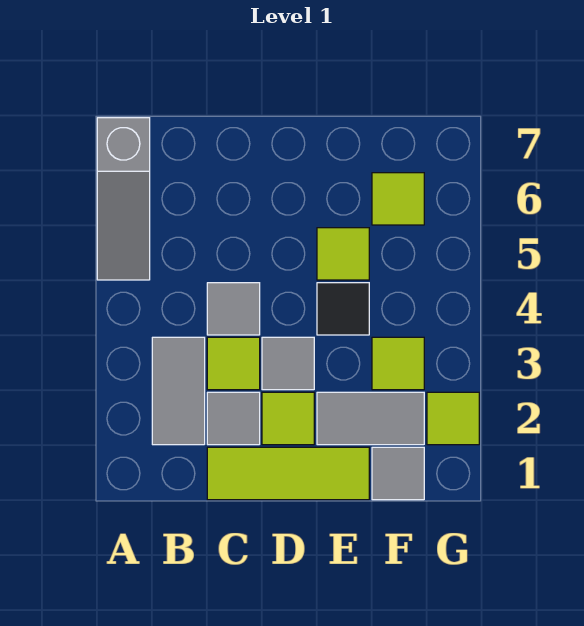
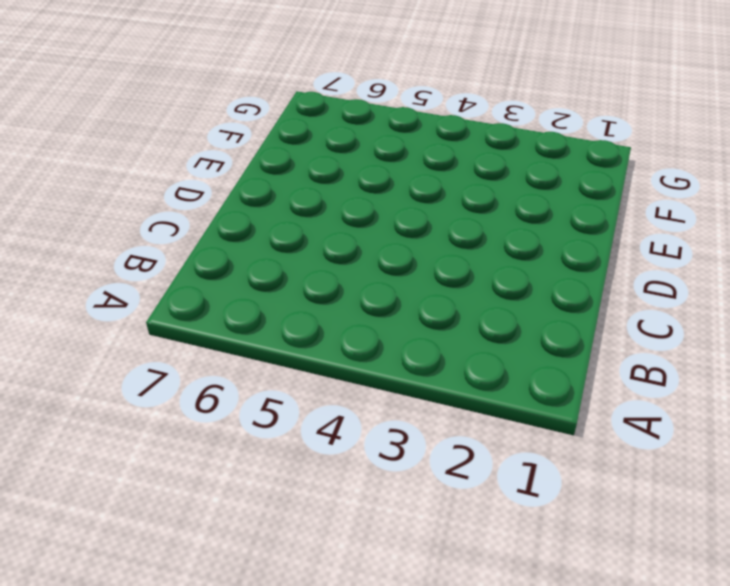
none -> grey 1x3 slope [97,118,150,280]
none -> grey 1x2 tile [152,337,205,445]
none -> lime 1x3 tile [207,447,369,500]

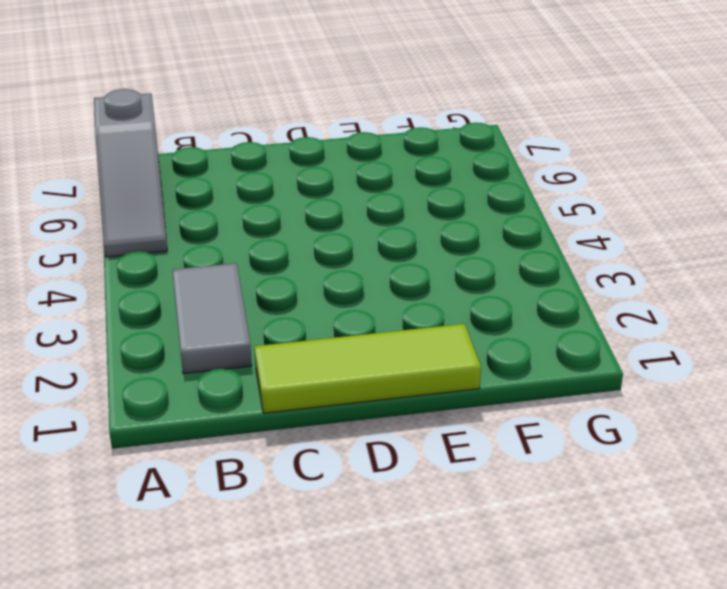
none -> grey 1x1 tile [207,392,260,445]
none -> lime 1x1 tile [207,337,260,390]
none -> grey 1x1 tile [207,283,260,335]

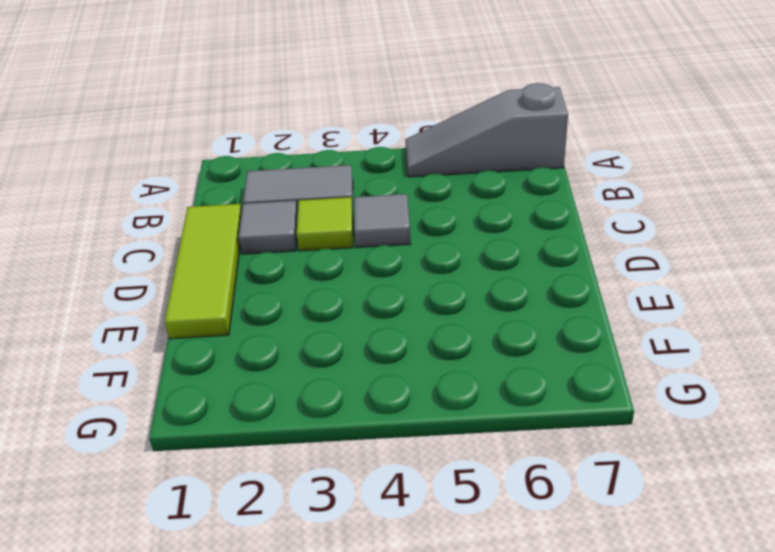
none -> lime 1x1 tile [262,392,314,445]
none -> grey 1x1 tile [262,337,314,390]
none -> grey 1x2 tile [317,392,424,445]

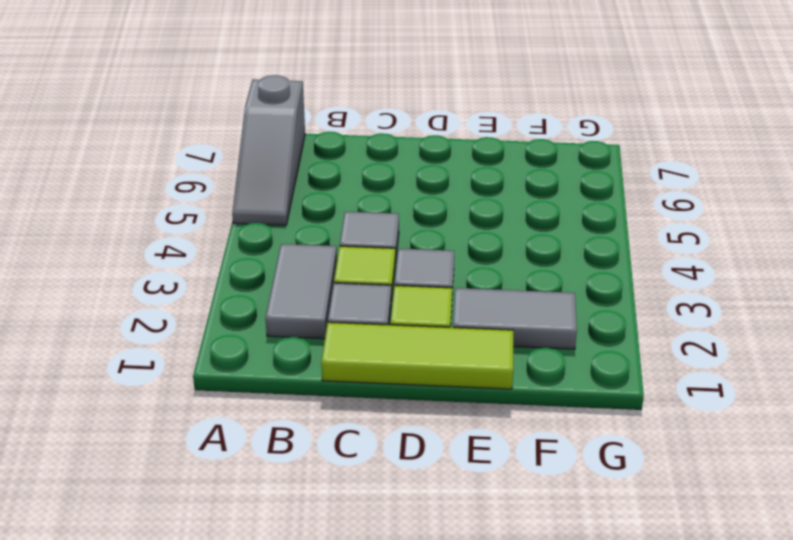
none -> black 1x1 tile [317,283,369,335]
none -> lime 1x1 tile [317,228,369,280]
none -> grey 1x1 tile [372,447,424,500]

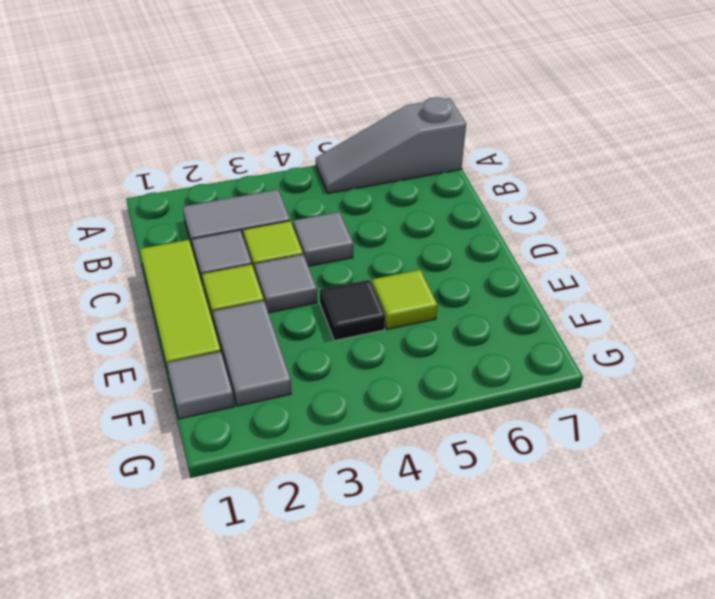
none -> lime 1x1 tile [372,337,424,390]
none -> lime 1x1 tile [372,173,424,225]
none -> lime 1x1 tile [427,392,479,445]

